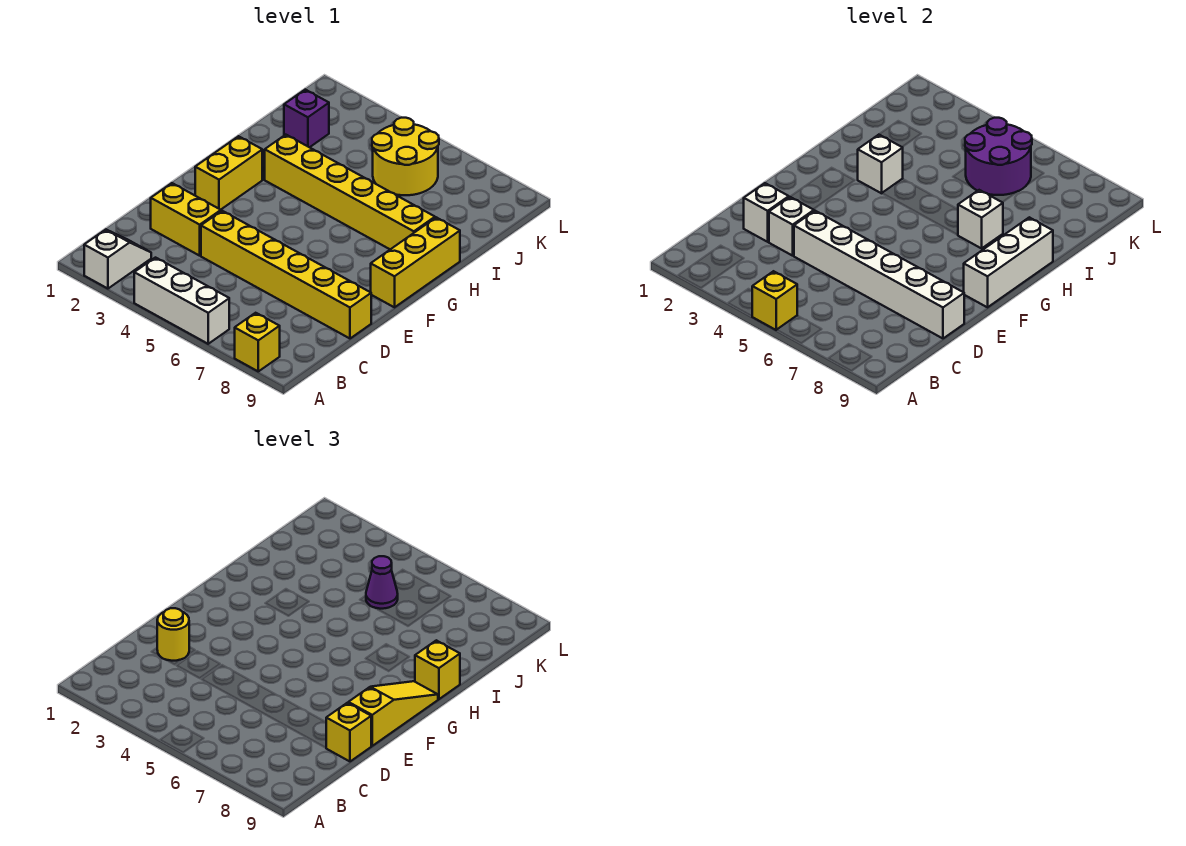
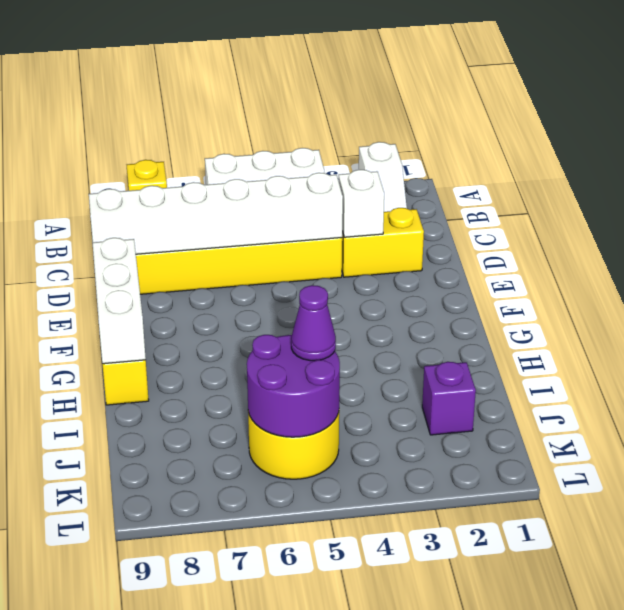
none -> yellow 1x2 brick [195,136,262,210]
none -> yellow 1x6 brick [265,135,435,249]
none -> yellow 1x1 brick [752,271,797,330]

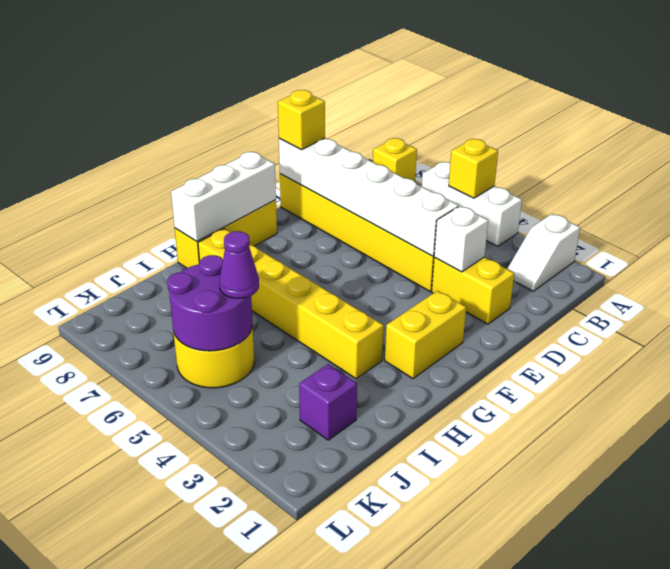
none -> white 1x1 brick [744,183,789,242]
none -> white 1x1 brick [858,135,903,193]
none -> white 1x1 brick [958,190,1003,248]

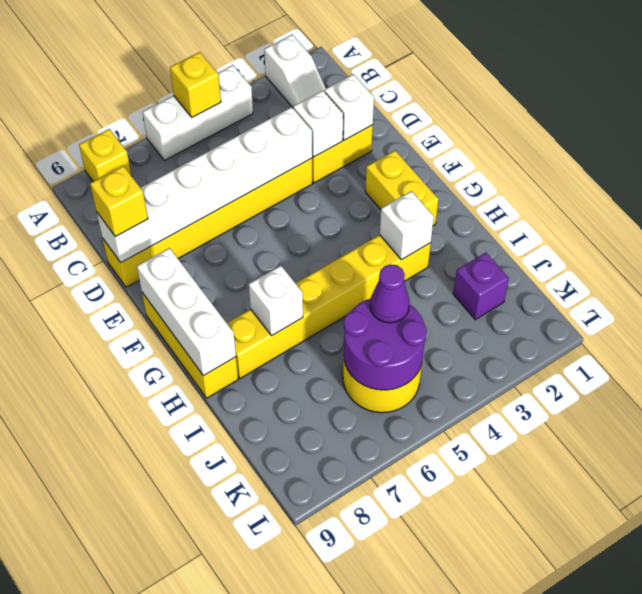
none -> yellow 1x1 round brick [157,608,189,661]
none -> yellow 1x3 slope [348,681,438,746]
none -> yellow 1x1 brick [415,640,460,699]

